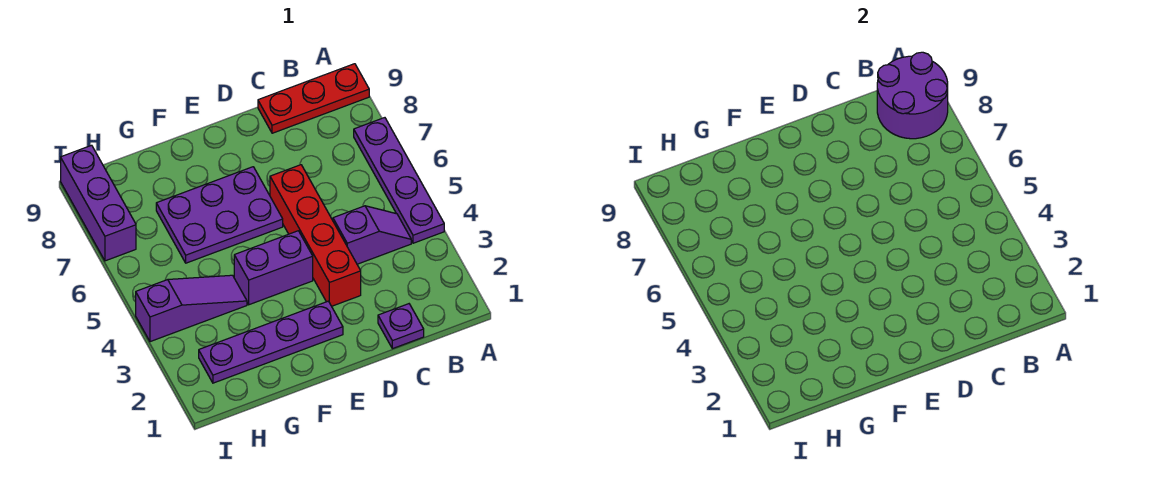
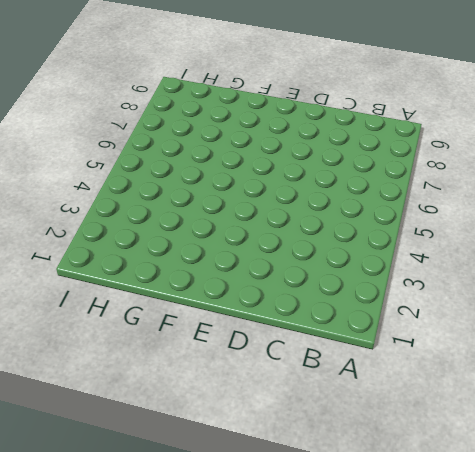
none -> purple 1x4 plate [354,118,444,243]
none -> red 1x3 plate [258,64,369,133]

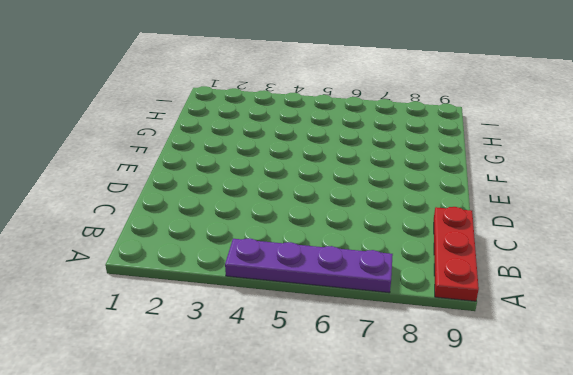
none -> purple 1x2 slope [333,206,411,264]
none -> purple 1x1 plate [378,304,424,349]

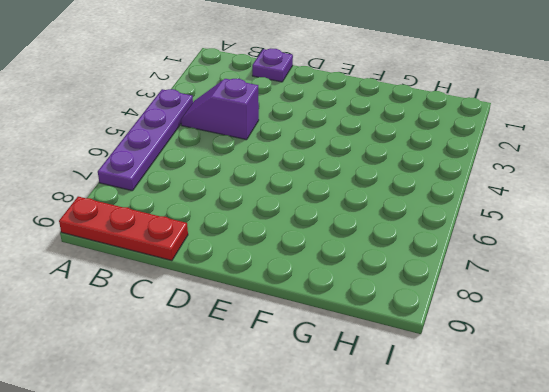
none -> red 1x4 brick [270,165,361,306]
none -> purple 1x4 plate [199,301,343,383]

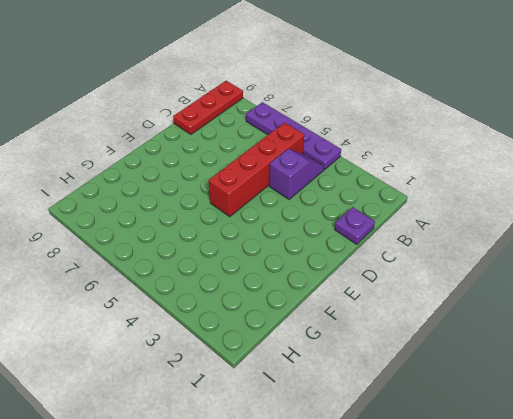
red 1x4 brick [209,123,304,217] -> red 1x4 brick turned to [270,165,361,306]
none -> purple 1x4 plate [199,301,343,383]
none -> purple 1x2 brick [234,231,313,305]

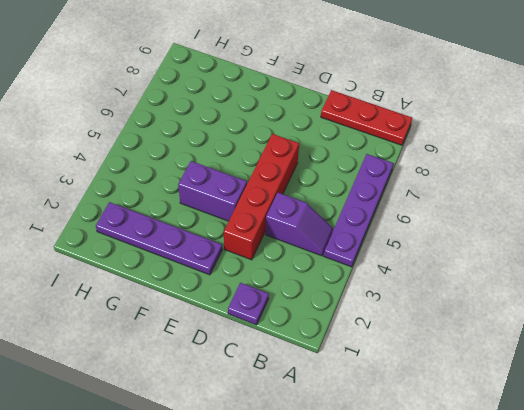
none -> purple 2x3 plate [156,167,283,263]
none -> purple 1x3 slope [136,275,247,342]

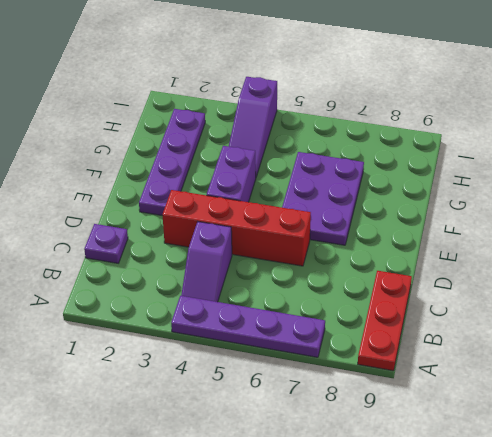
none -> purple 1x3 brick [61,145,136,261]
none -> purple 2x2 round brick [877,52,948,139]

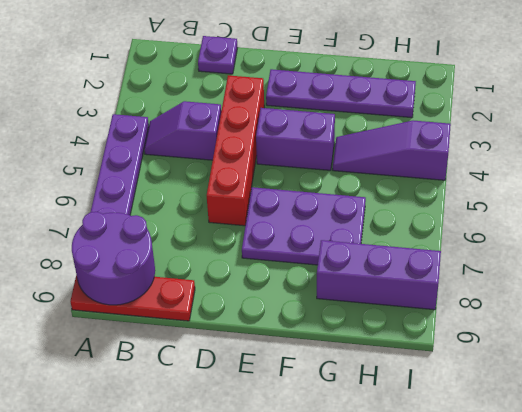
purple 1x3 brick [317,240,441,310] -> purple 1x3 brick turned to [61,145,136,261]

